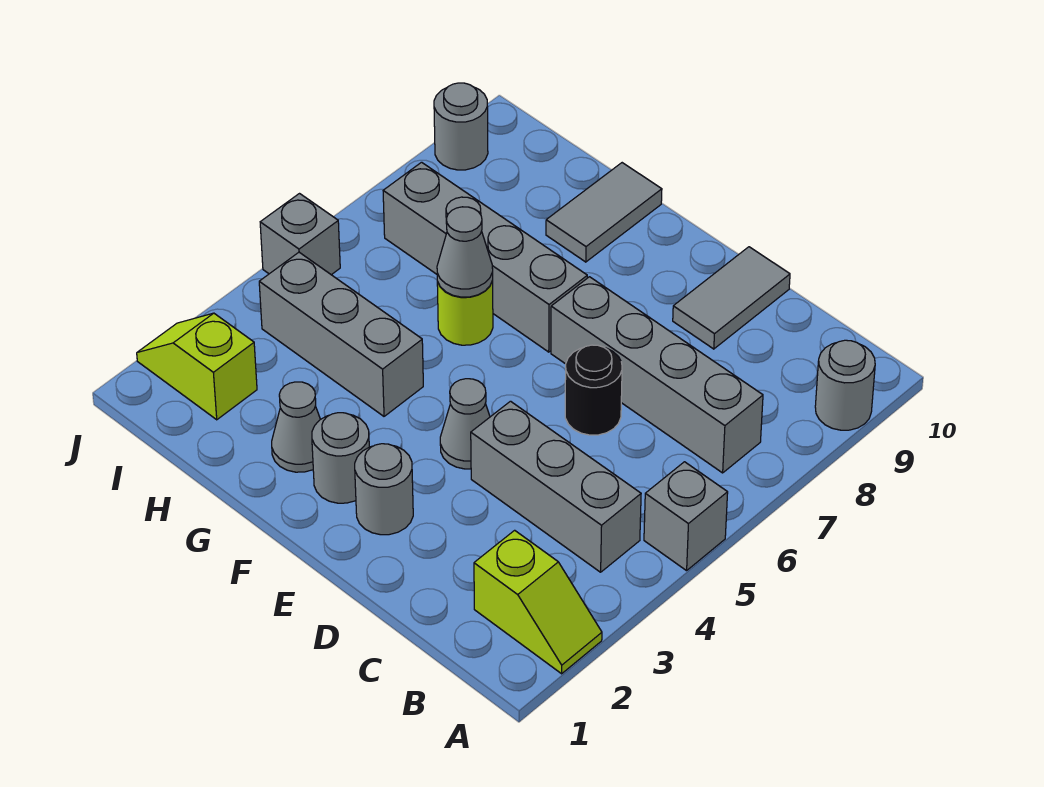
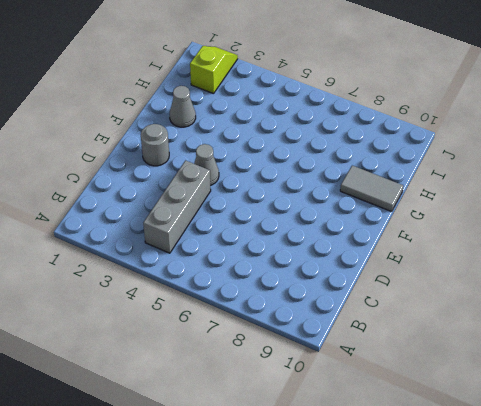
none -> lime 1x2 slope [474,530,602,674]
none -> grey 1x1 brick [644,462,728,571]
none -> grey 1x1 round brick [815,340,875,430]

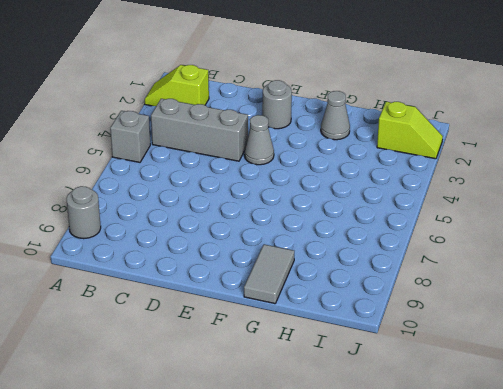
none -> grey 1x4 brick [551,277,763,473]
none -> black 1x1 round brick [565,345,622,435]
none -> grey 1x2 tile [673,247,790,349]

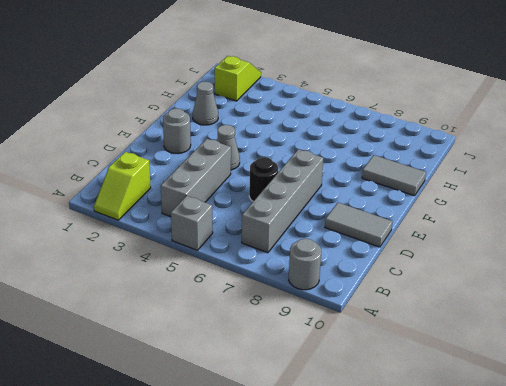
none -> grey 1x1 round brick [312,413,369,503]
none -> grey 1x4 brick [383,162,587,352]
none -> grey 1x3 brick [259,252,423,416]

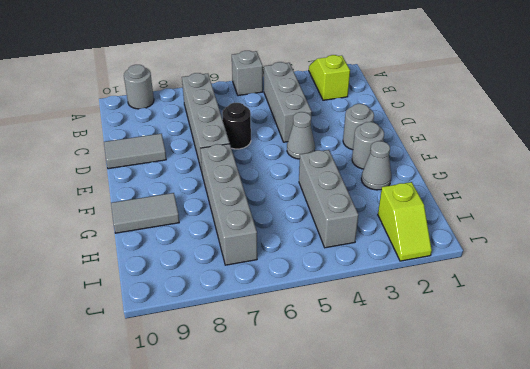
none -> lime 1x1 round brick [437,281,493,345]
none -> grey 1x1 brick [260,194,340,275]
none -> grey 1x1 round brick [434,83,488,170]

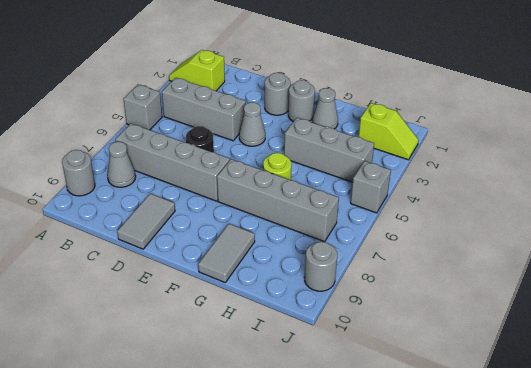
grey 1x1 cone [107,142,136,187] -> grey 1x1 cone moved to [437,207,493,297]

